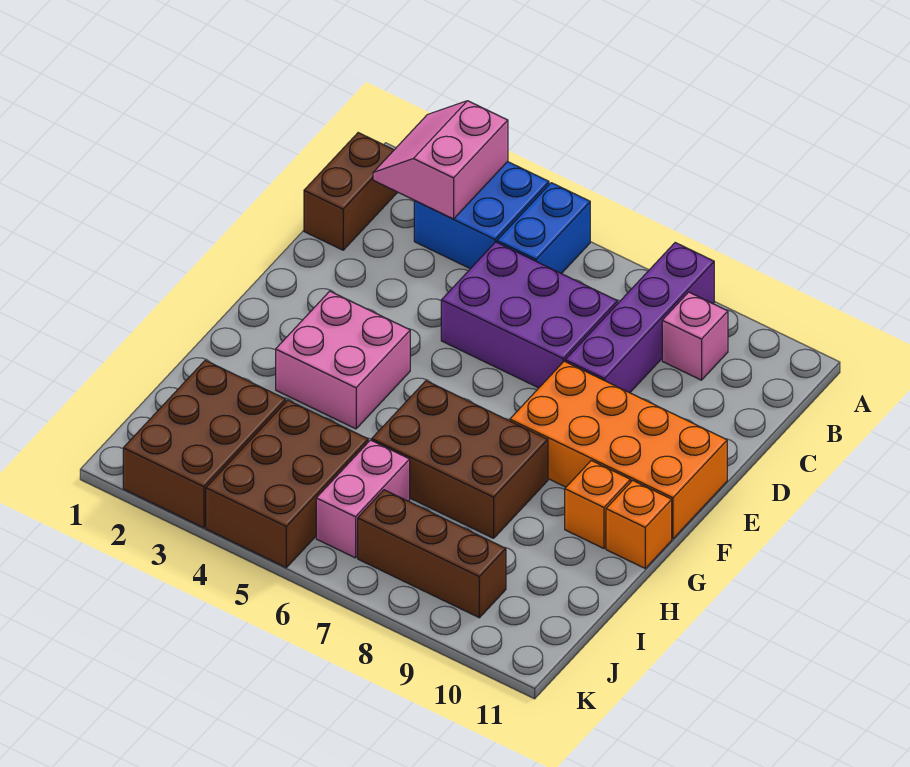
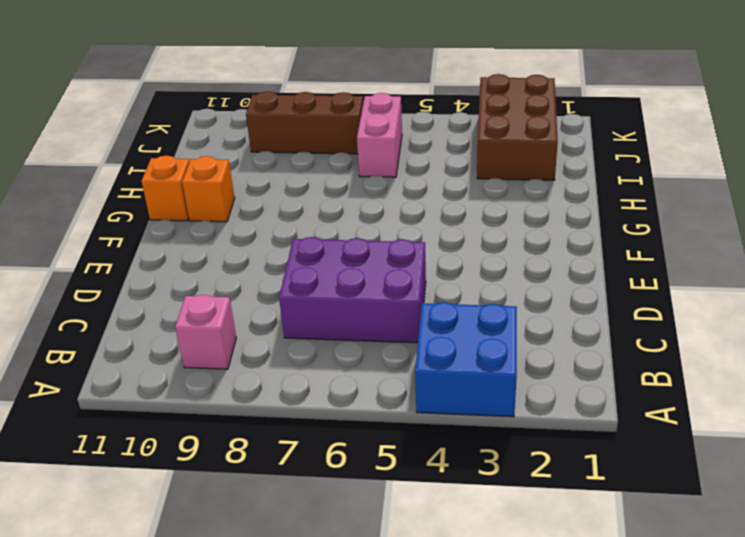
none -> blue 1x2 brick [497,183,590,274]
none -> purple 1x4 brick [565,243,714,393]
none -> brown 1x2 brick [304,133,397,250]

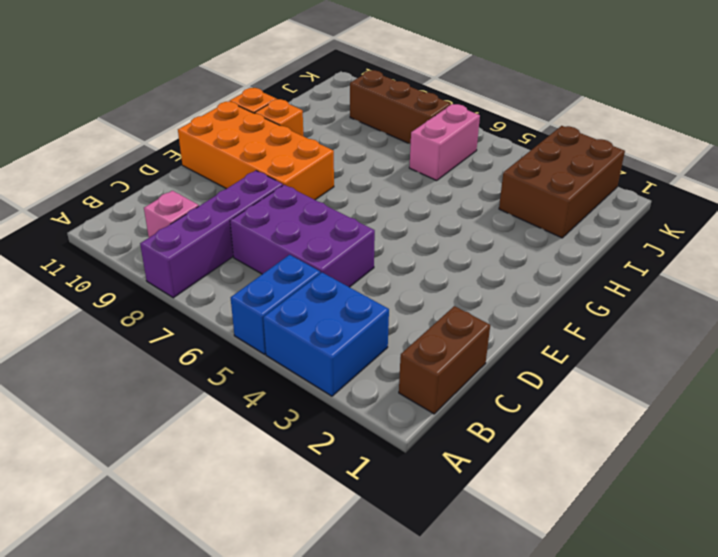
none -> pink 2x2 brick [276,291,410,429]
none -> brown 2x3 brick [372,381,548,538]
none -> brown 2x3 brick [206,400,368,567]

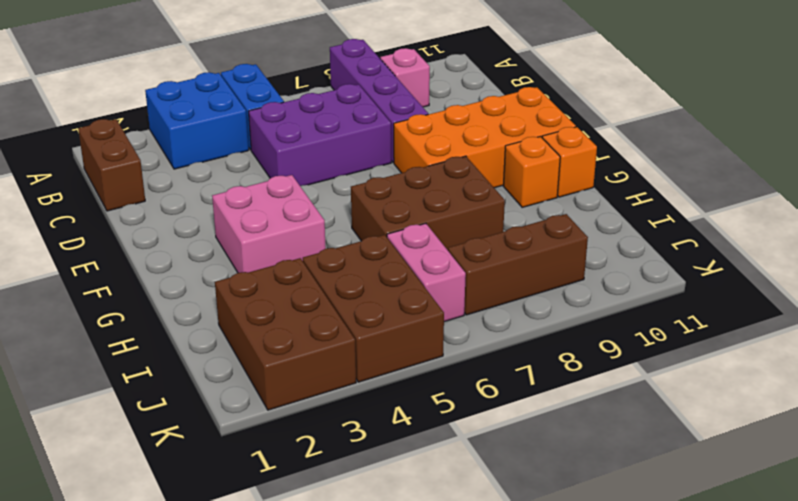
none -> pink 2x2 slope [373,101,508,219]

